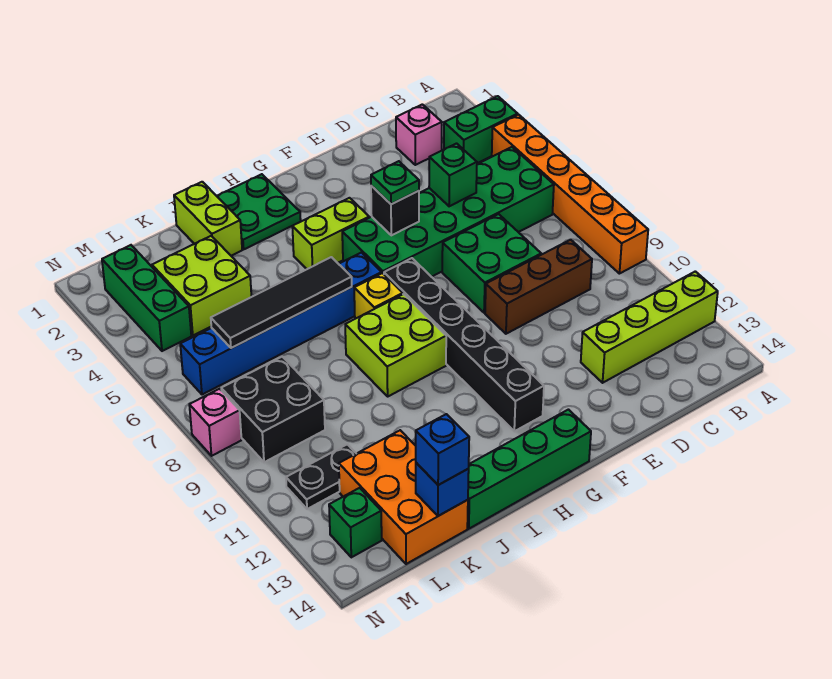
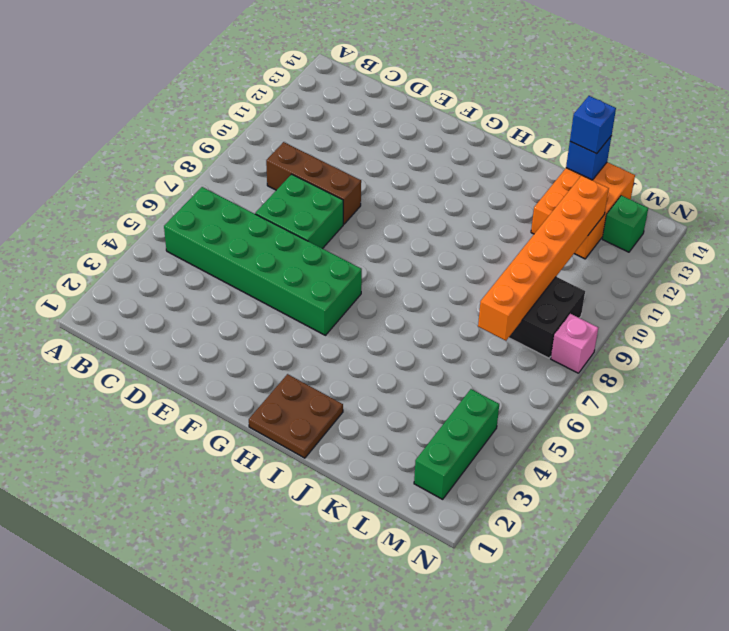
brown 2x2 plate [249,374,343,458] -> green 2x2 plate [217,174,301,249]
orange 1x6 brick [478,175,609,341] -> orange 1x6 brick moved to [492,115,648,274]
none -> green 1x2 brick [444,96,518,163]
none -> lime 1x4 brick [581,271,718,383]
none -> pink 1x1 brick [396,104,442,165]

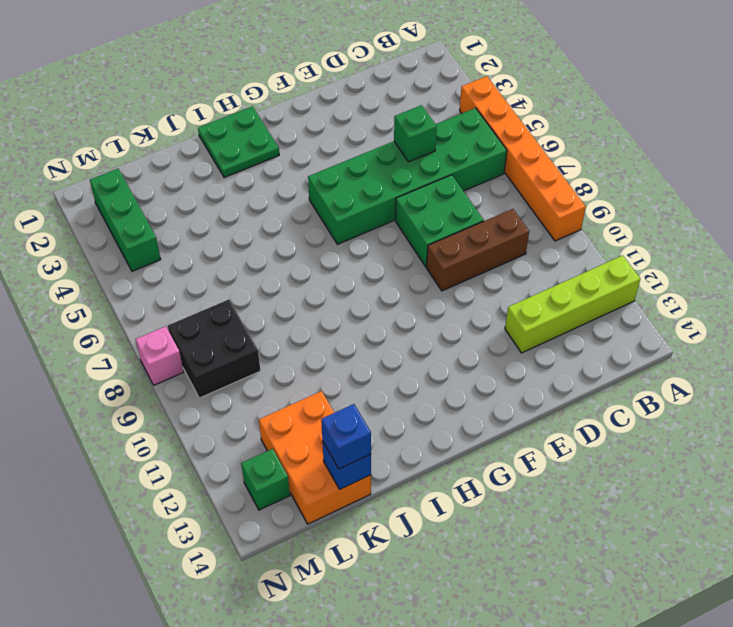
none -> green 1x2 brick [444,96,518,163]
none -> pink 1x1 brick [396,104,442,165]
none -> lime 1x2 brick [292,198,369,269]

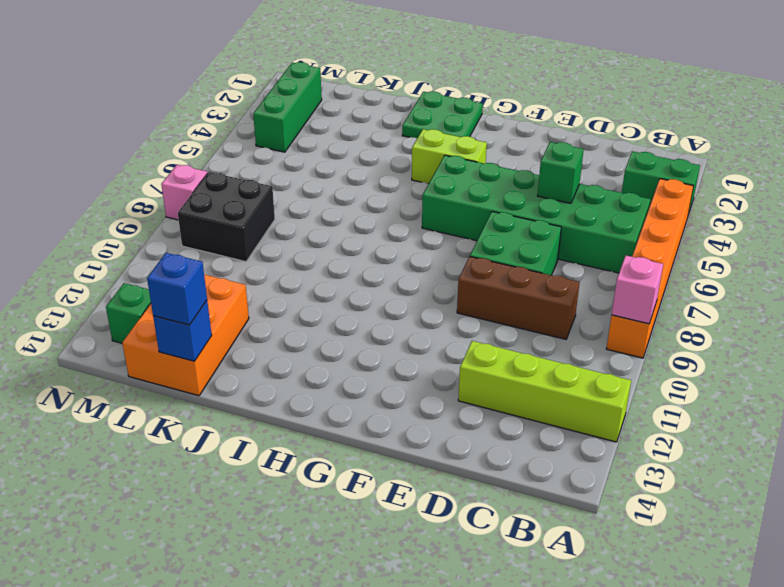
pink 1x1 brick [612,256,663,324] -> pink 1x1 brick moved to [396,104,442,165]
none -> black 1x6 brick [384,258,544,431]
none -> green 1x4 brick [467,410,591,529]
none -> blue 1x6 brick [180,253,382,395]

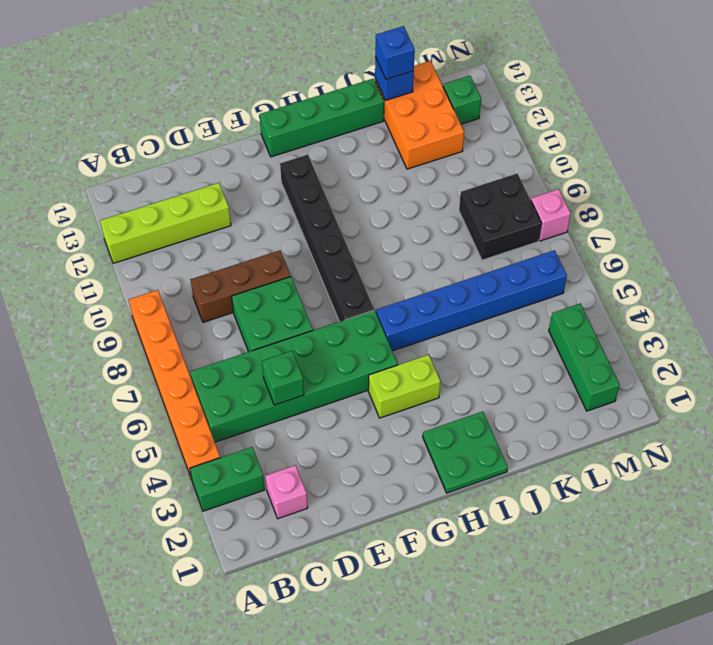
none -> yellow 1x1 brick [354,273,403,318]
none -> lime 2x2 brick [345,294,446,396]
none -> lime 1x2 brick [174,182,242,256]

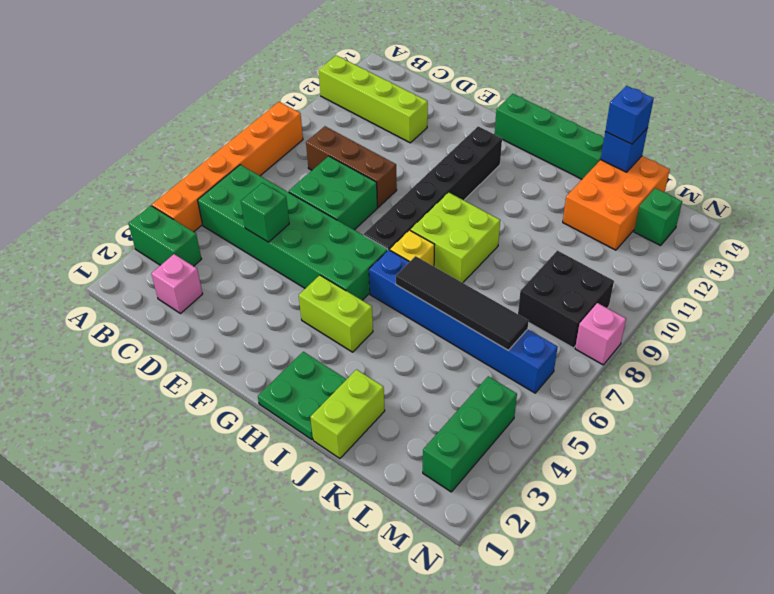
none -> lime 2x2 brick [152,236,251,335]
none -> black 1x2 plate [286,444,356,509]
none -> black 1x1 brick [371,186,419,235]

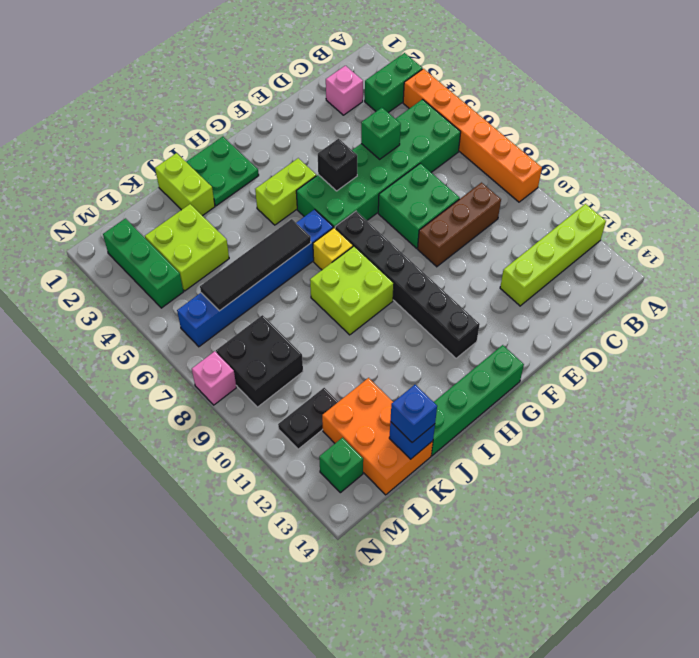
none -> green 1x1 plate [371,161,419,204]

